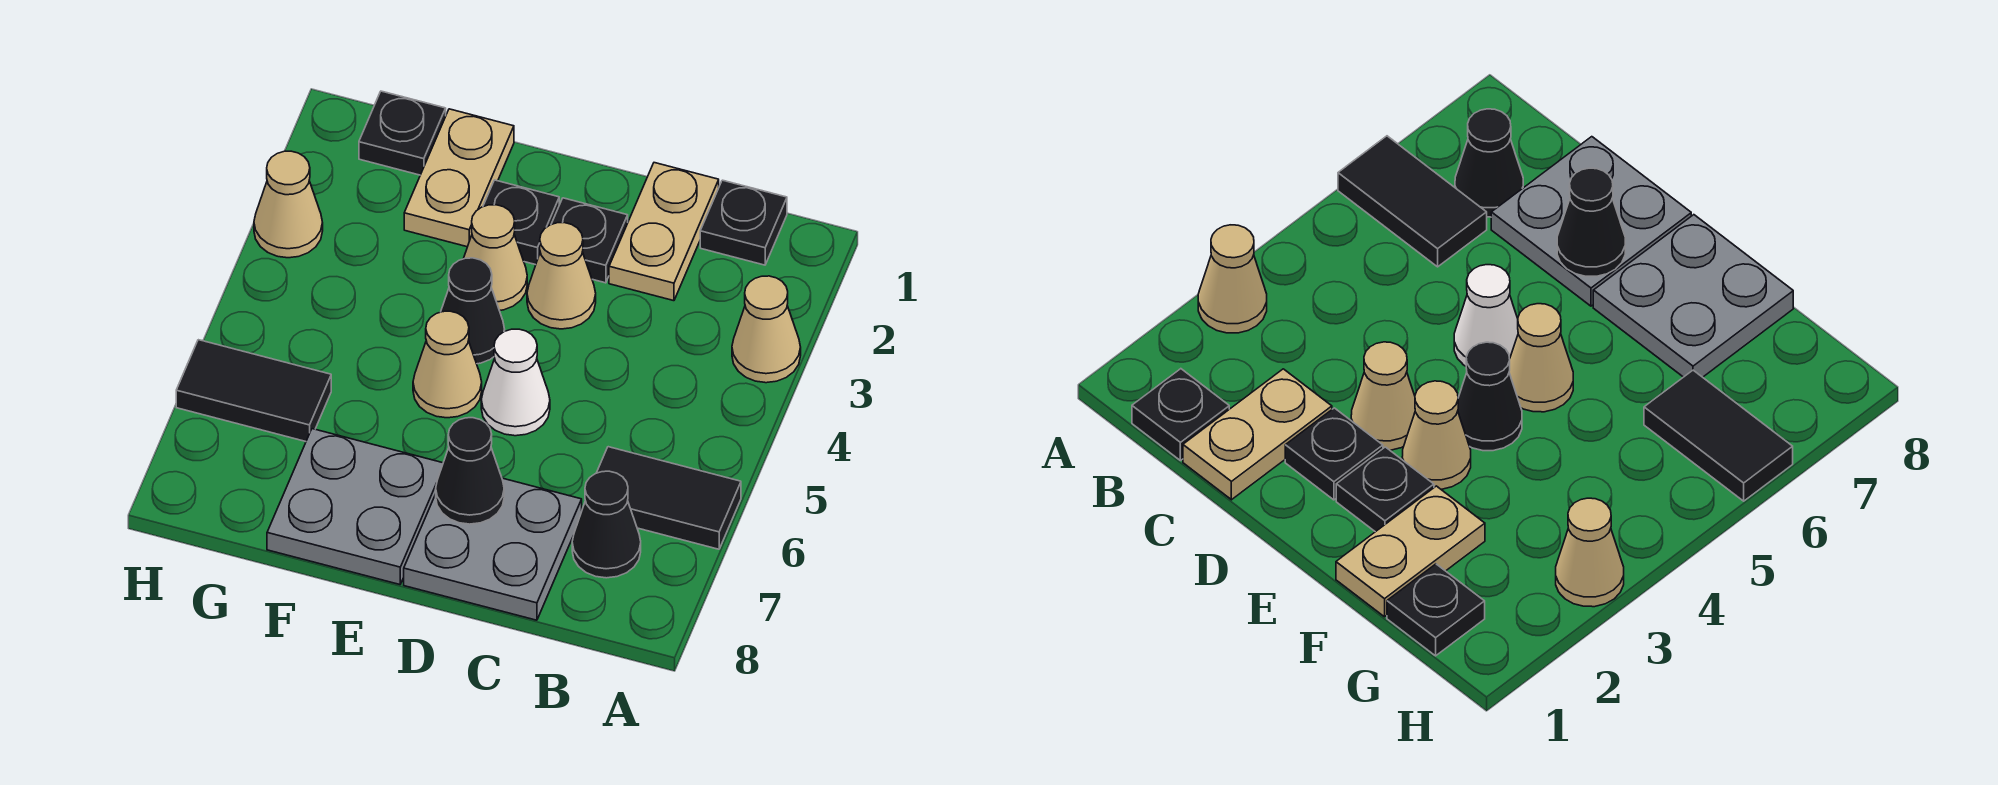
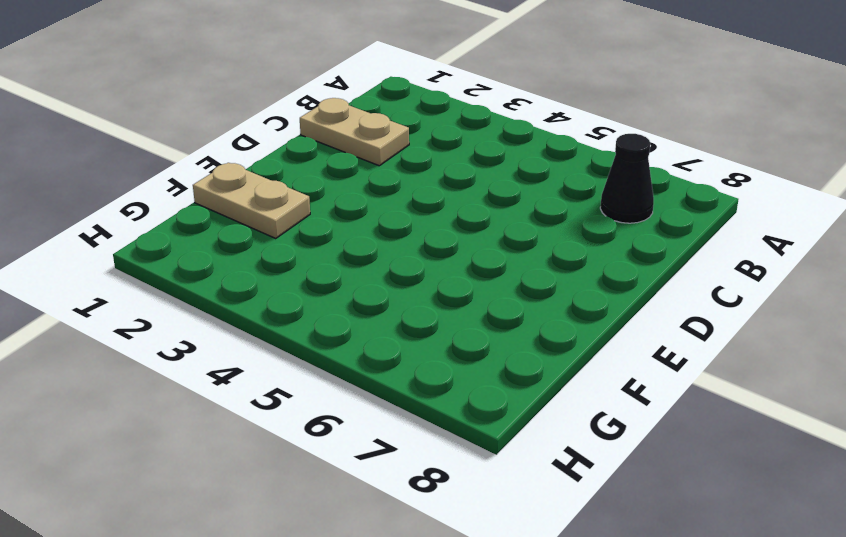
none -> tan 1x1 cone [732,276,801,383]
none -> black 1x2 tile [597,447,741,549]
none -> black 1x1 plate [700,180,787,265]

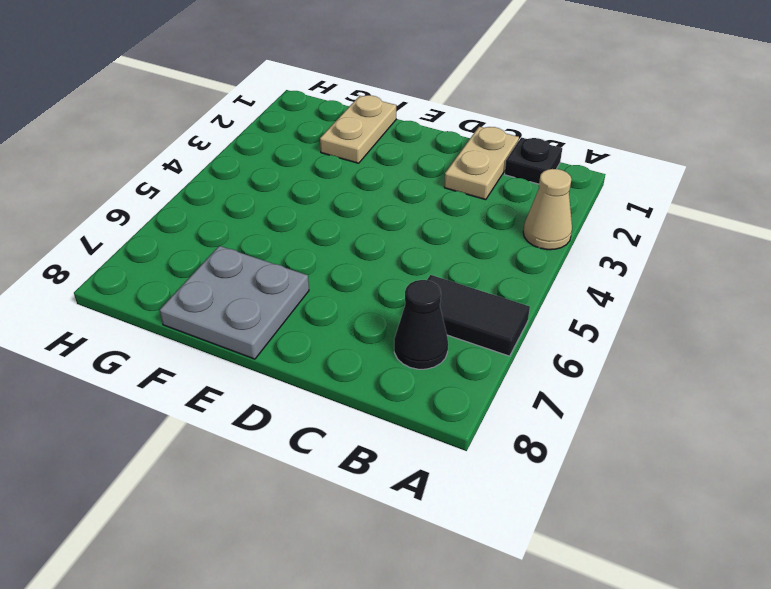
none -> grey 2x2 plate [404,478,582,620]
none -> black 1x1 plate [551,198,628,283]
none -> tan 1x1 cone [527,223,596,329]

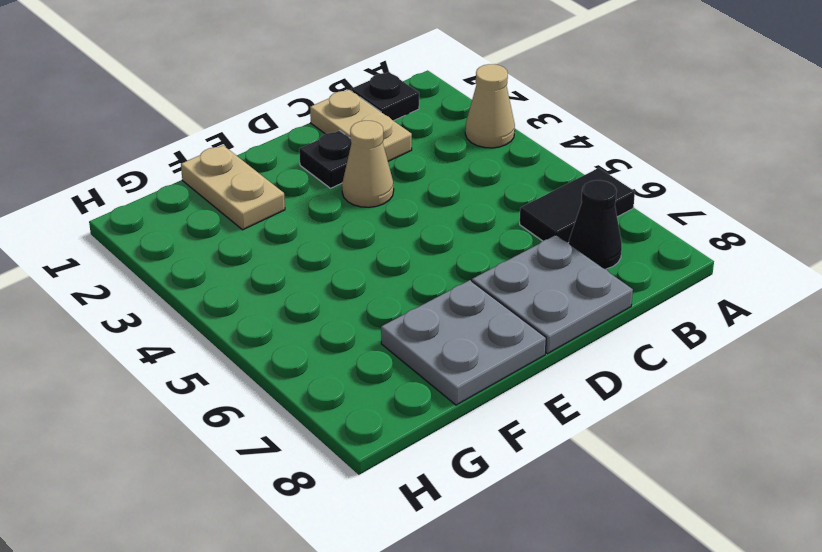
none -> white 1x1 cone [481,329,550,436]
none -> black 1x1 plate [483,180,559,265]
none -> tan 1x1 cone [464,205,527,310]

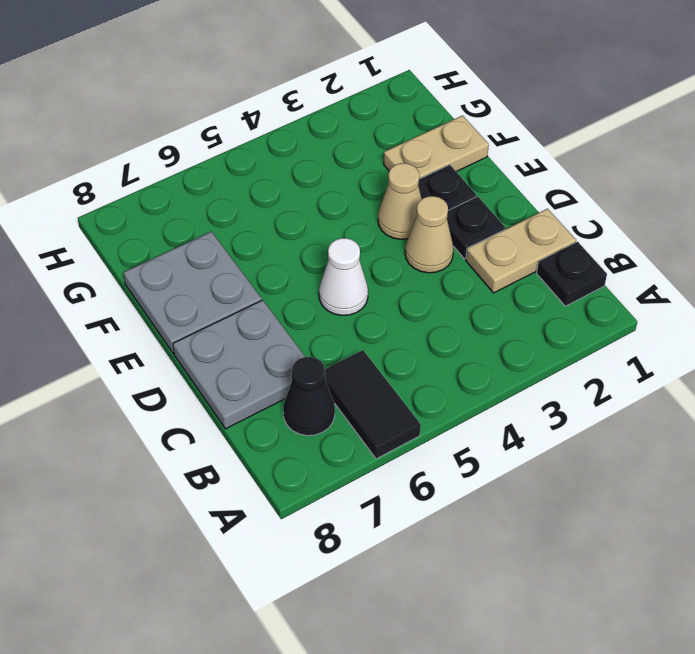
none -> tan 1x1 cone [732,276,801,383]
none -> black 1x1 cone [441,258,505,364]
none -> tan 1x1 cone [413,311,482,418]

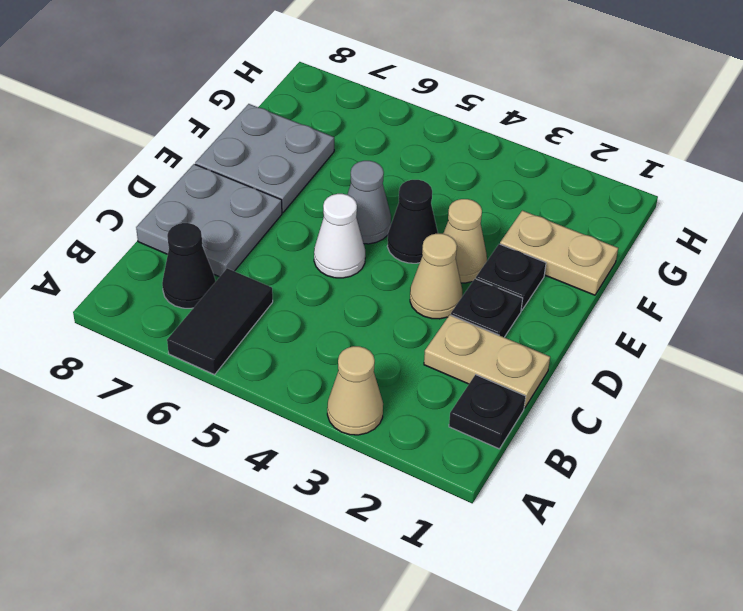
grey 1x1 cone [347,161,391,244] -> tan 1x1 cone [413,311,482,418]
none -> black 1x1 plate [359,91,446,175]
none -> black 1x2 tile [176,340,331,441]
none -> tan 1x1 cone [254,151,323,258]

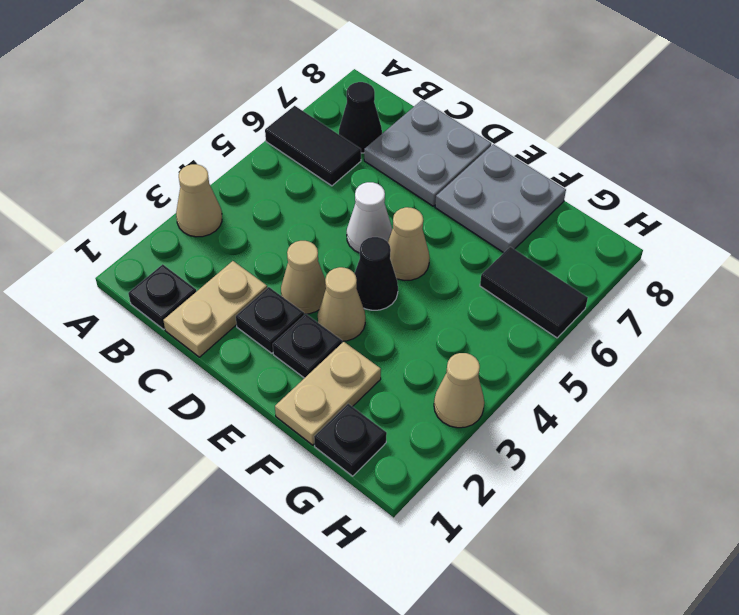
none -> black 1x1 cone [436,418,504,524]

